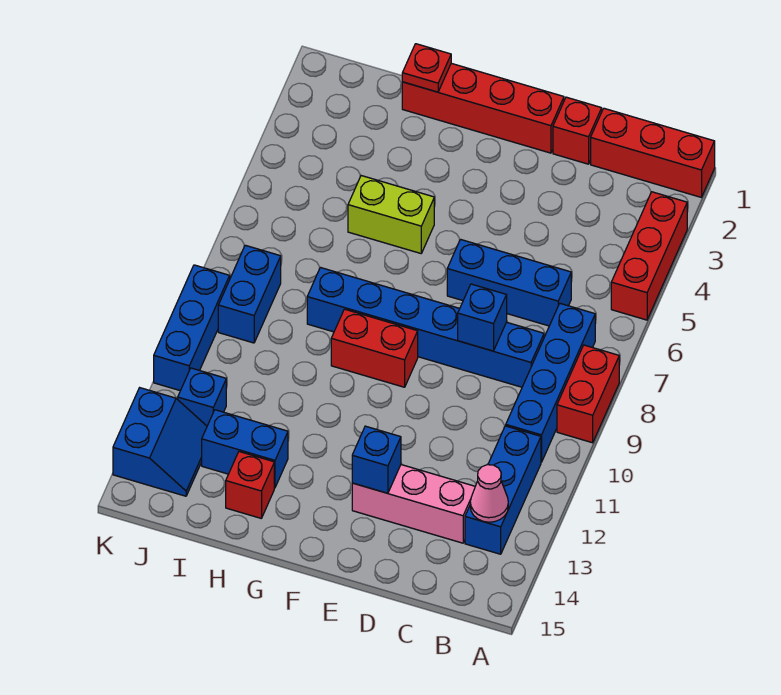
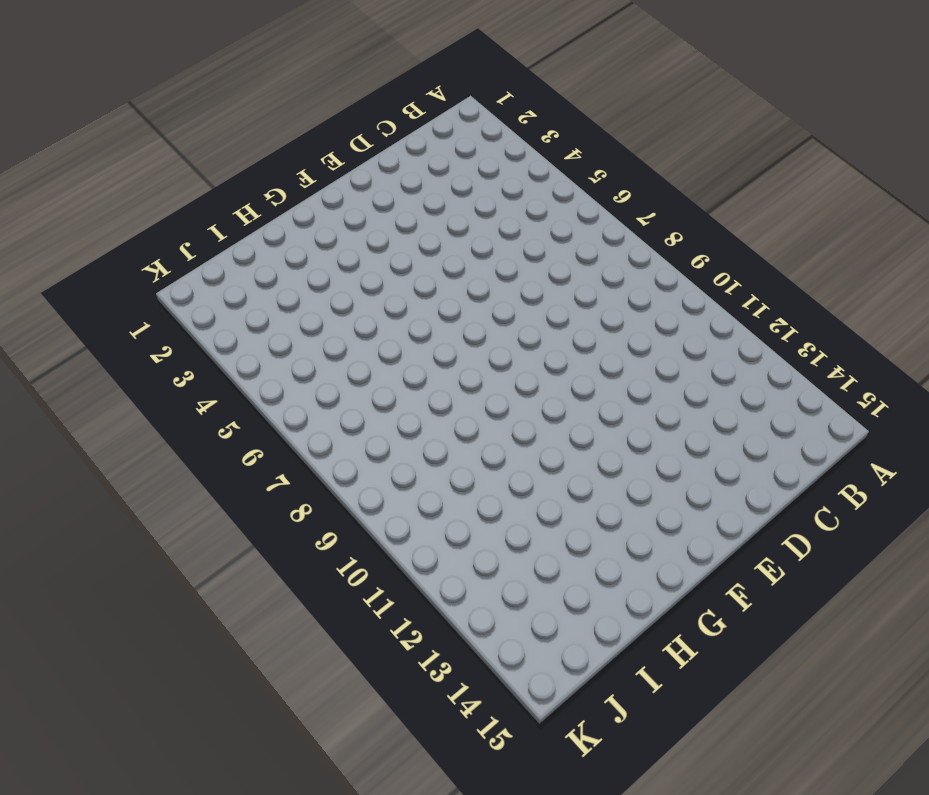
none -> red 1x3 brick [591,108,715,197]
none -> red 1x3 brick [611,192,687,320]
none -> red 1x2 brick [557,345,619,443]

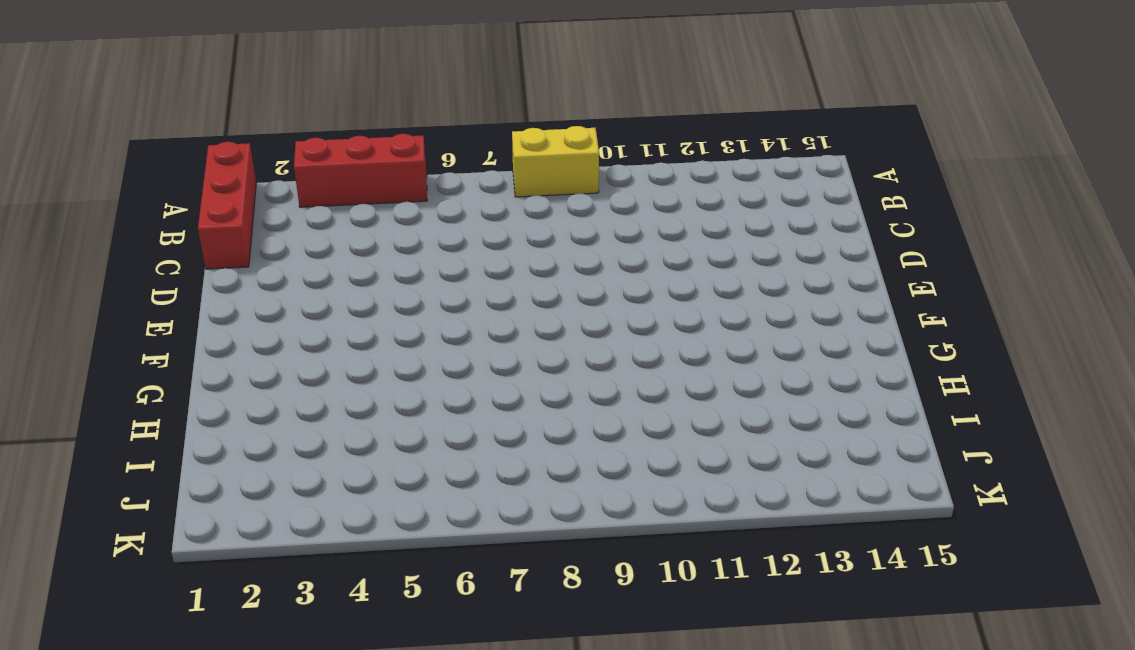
yellow 1x2 brick [512,126,599,197] -> red 1x2 brick [557,345,619,443]
none -> blue 1x4 brick [506,304,595,462]
none -> blue 1x3 brick [465,426,541,554]
none -> blue 1x3 brick [447,239,571,326]

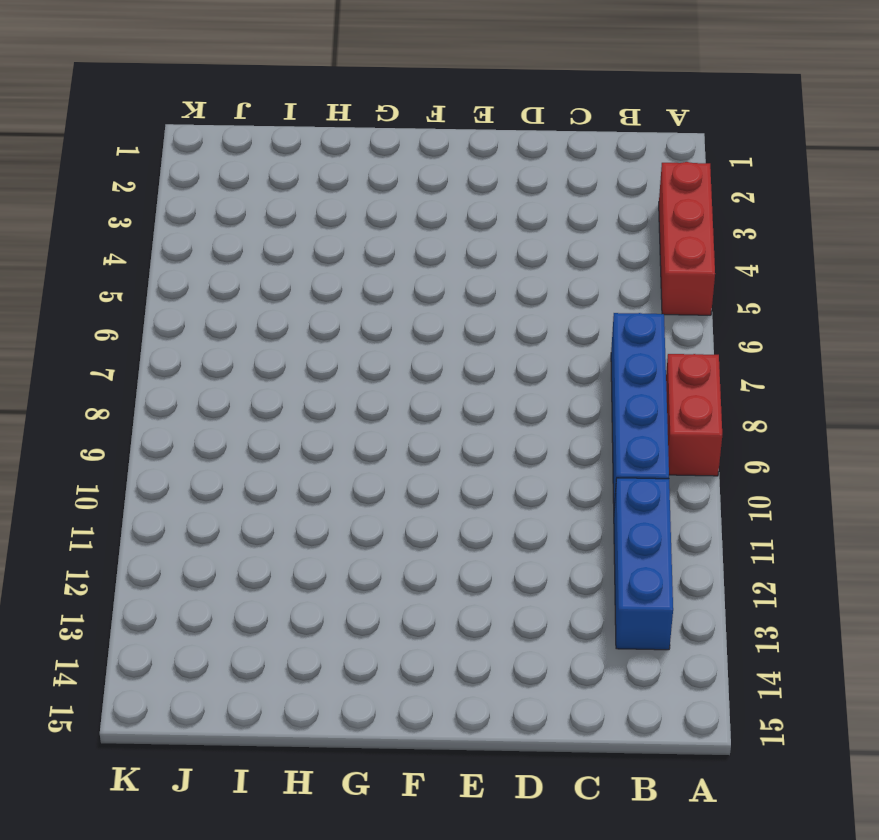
none -> red 1x3 brick [591,108,715,197]
none -> blue 1x3 brick [447,239,571,326]
none -> blue 1x6 brick [307,268,544,387]

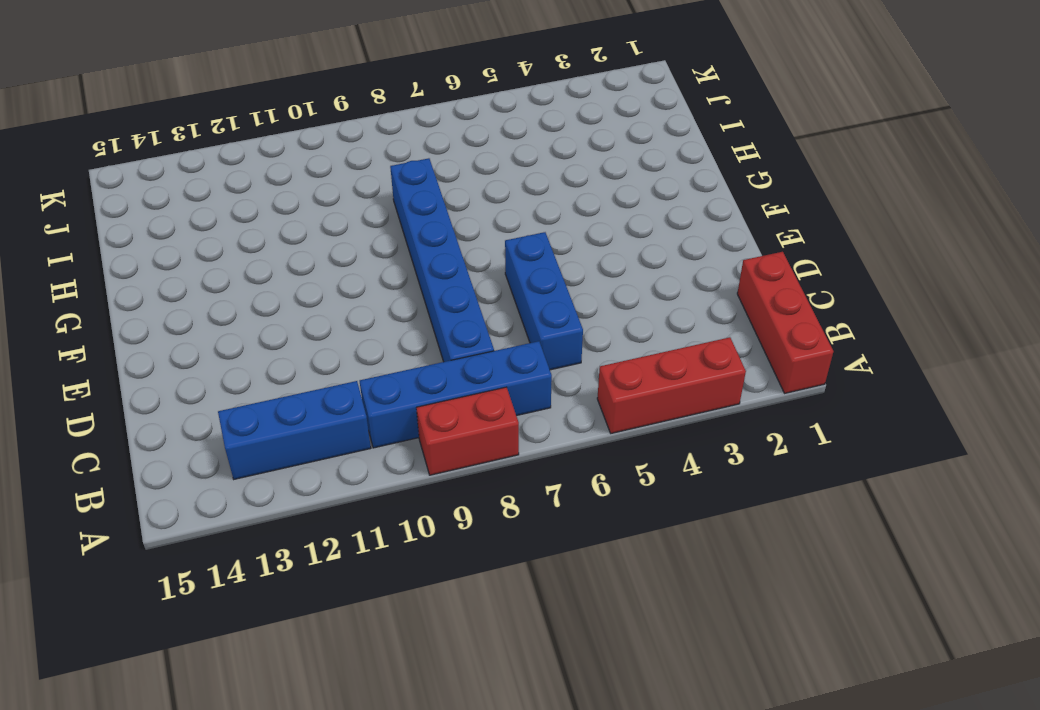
none -> pink 1x3 brick [352,465,475,543]
none -> red 1x1 brick [553,97,602,164]
none -> red 1x4 brick [402,63,564,153]

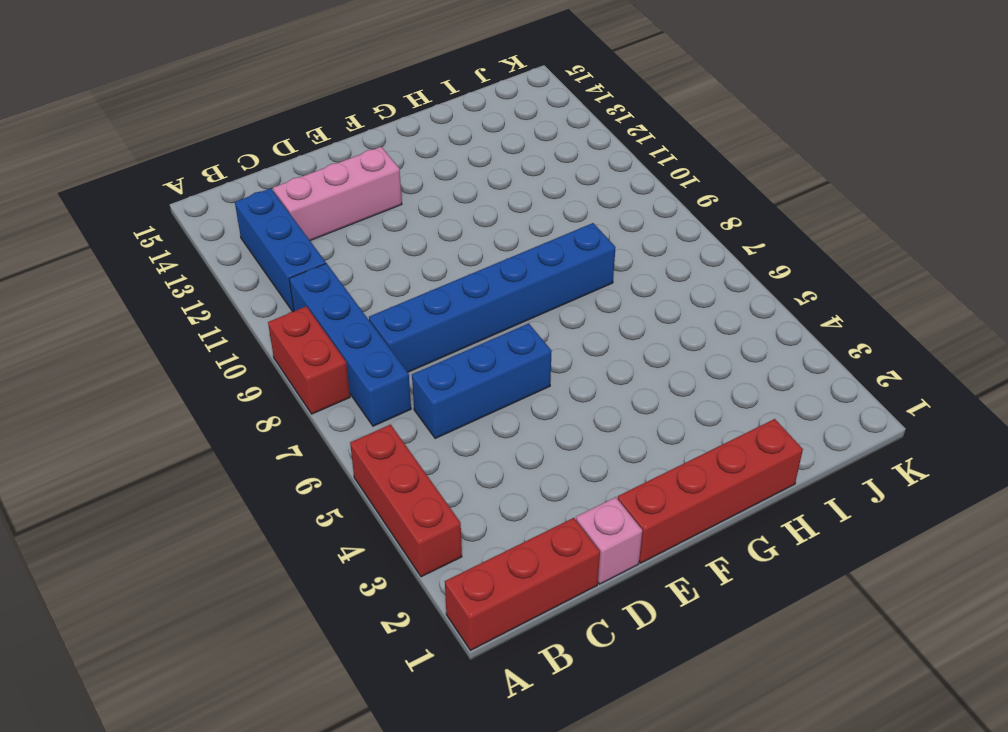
pink 1x1 brick [576,497,642,584] -> red 1x1 brick [553,97,602,164]
none -> red 1x2 brick [331,309,418,387]
none -> lime 1x2 brick [348,176,434,253]
none -> blue 1x2 brick [202,410,288,488]

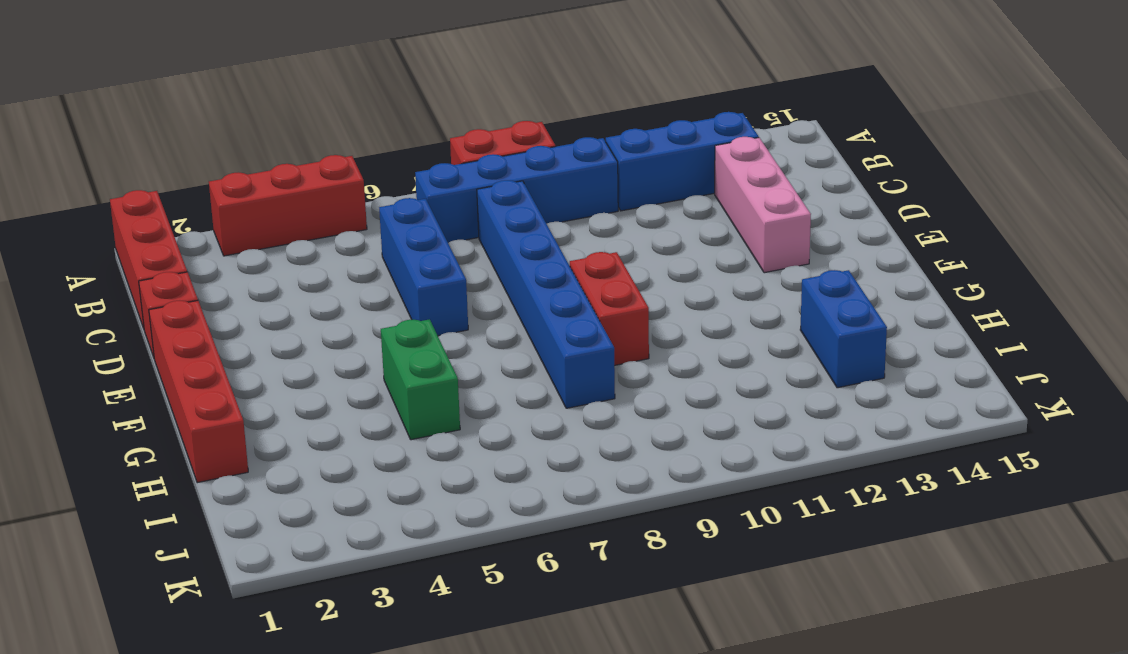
green 1x2 brick [381,319,460,440] -> lime 1x2 brick [348,176,434,253]
none -> red 1x1 brick [226,452,274,518]
none -> blue 1x2 brick [218,245,281,343]
none -> blue 1x1 brick [178,368,226,426]

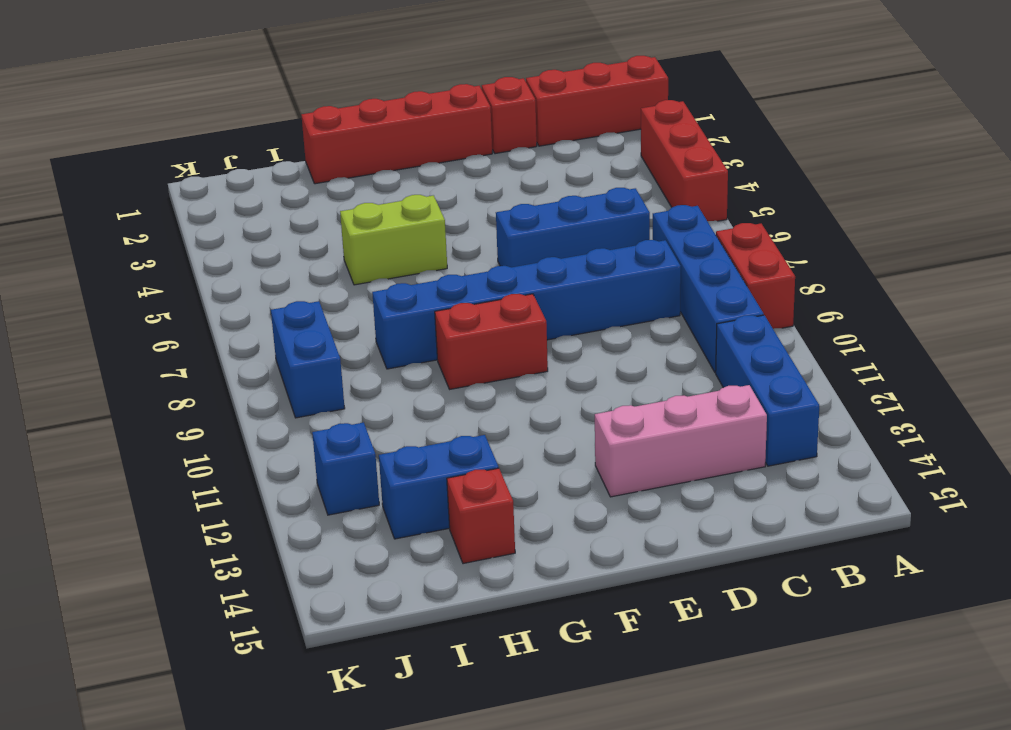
none -> blue 2x2 slope [113,388,207,496]
none -> blue 1x3 brick [154,265,230,391]
none -> pink 1x1 cone [470,465,508,522]

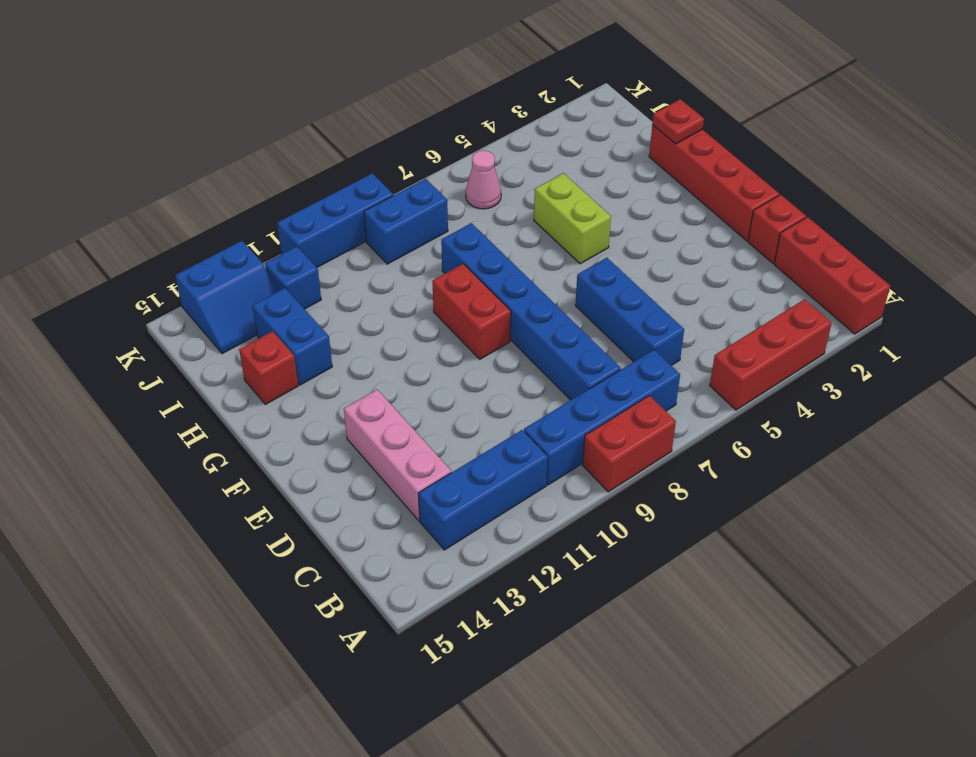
pink 1x1 cone [466,150,501,209] -> pink 1x1 cone moved to [470,465,508,522]
none -> blue 1x1 brick [458,284,507,351]
none -> blue 1x1 brick [352,426,401,493]

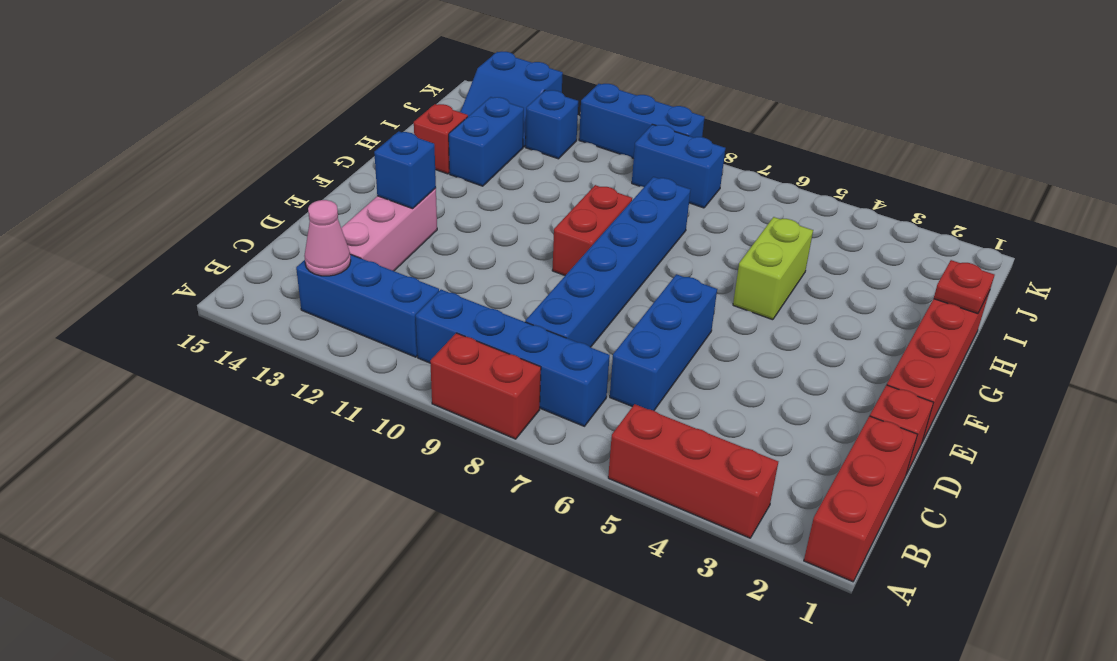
none -> blue 1x1 brick [458,284,507,351]

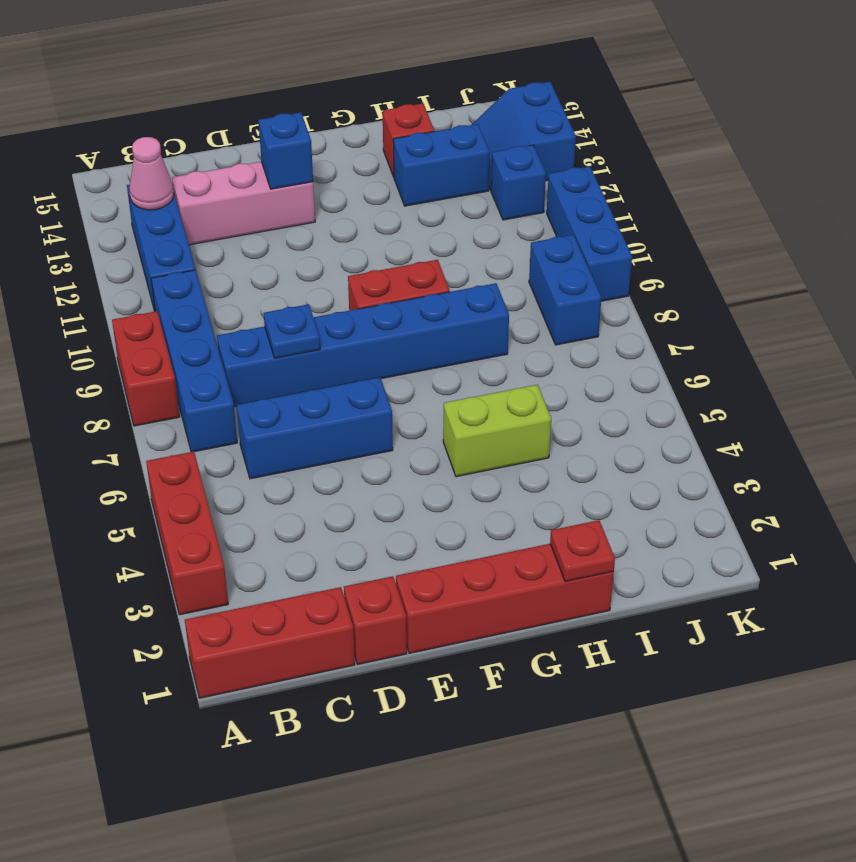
blue 1x1 plate [264,304,320,358] -> blue 1x1 brick [458,284,507,351]

